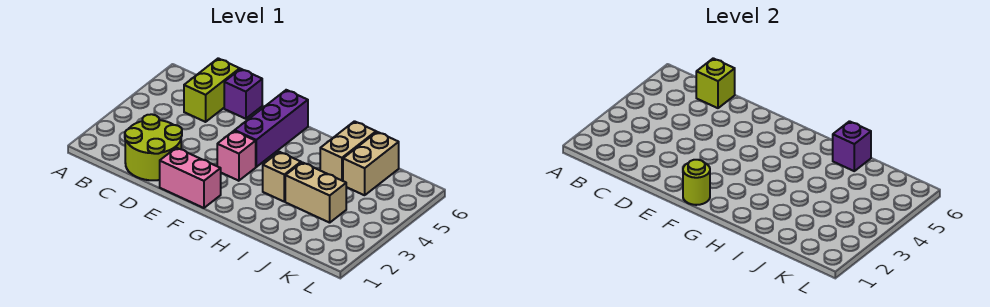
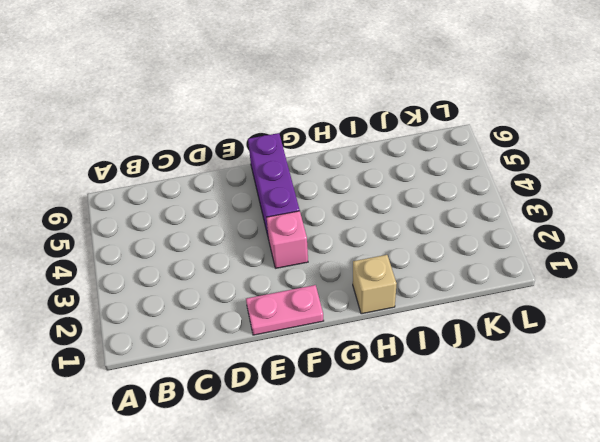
pink 1x2 plate [246,285,324,335] -> pink 1x2 brick [160,148,221,208]
tan 1x1 brick [353,255,397,314] -> tan 1x1 brick moved to [263,152,301,201]
none -> lime 2x2 round brick [125,114,182,180]
none -> lime 1x2 brick [184,58,240,122]
none -> purple 1x1 brick [224,69,262,119]

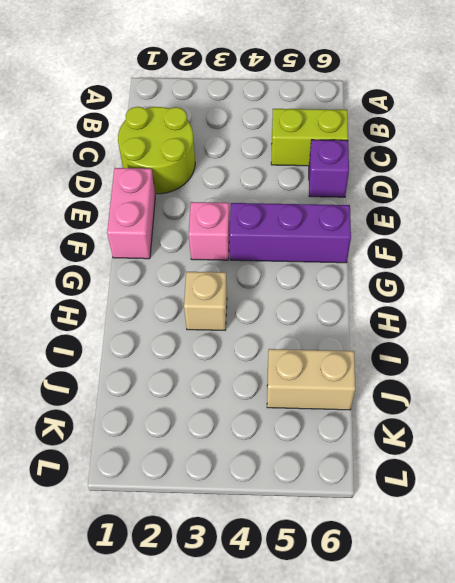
none -> tan 1x2 brick [285,162,346,223]
none -> tan 1x2 brick [320,121,376,181]
none -> lime 1x1 brick [696,58,735,108]

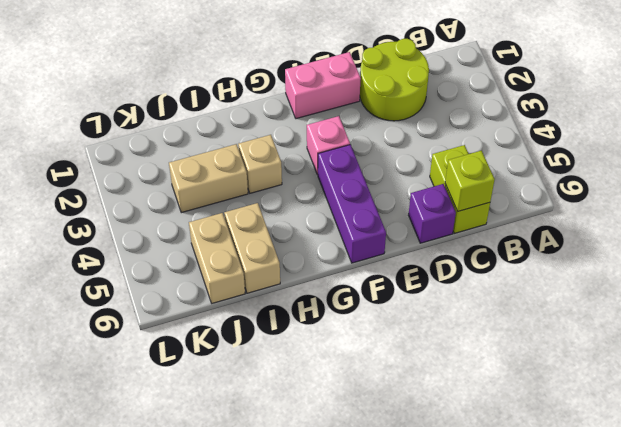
none -> lime 1x1 round brick [683,160,710,205]
none -> purple 1x1 brick [833,121,871,171]

